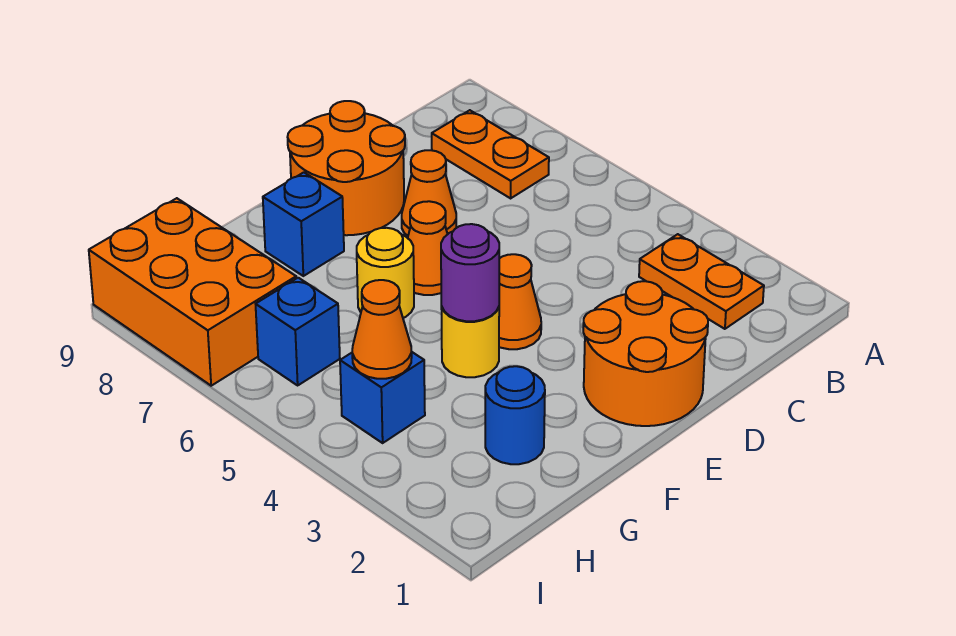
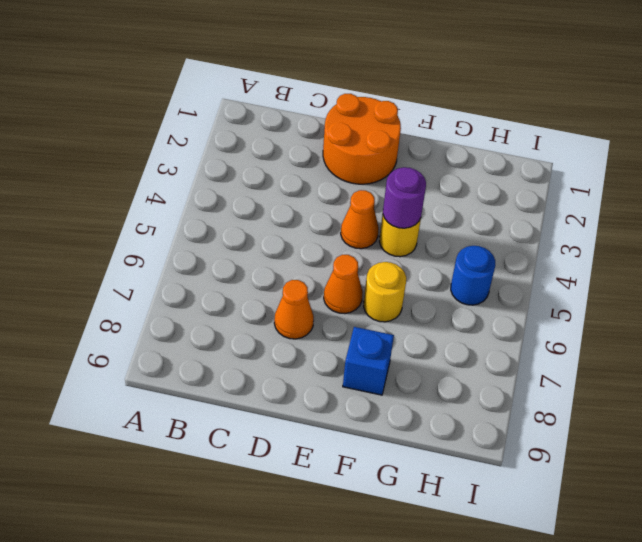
blue 1x1 round brick [451,246,495,305] -> blue 1x1 round brick moved to [485,366,545,464]
none -> orange 1x2 plate [639,234,764,329]
none -> orange 1x2 plate [432,110,549,198]
none -> orange 2x2 round brick [288,101,405,235]

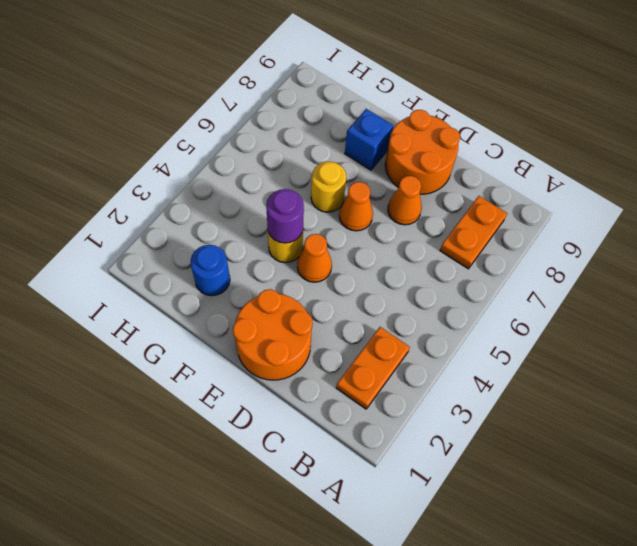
none -> blue 1x1 brick [340,352,425,443]
none -> blue 1x1 brick [256,278,340,385]
none -> orange 2x3 brick [89,198,296,386]

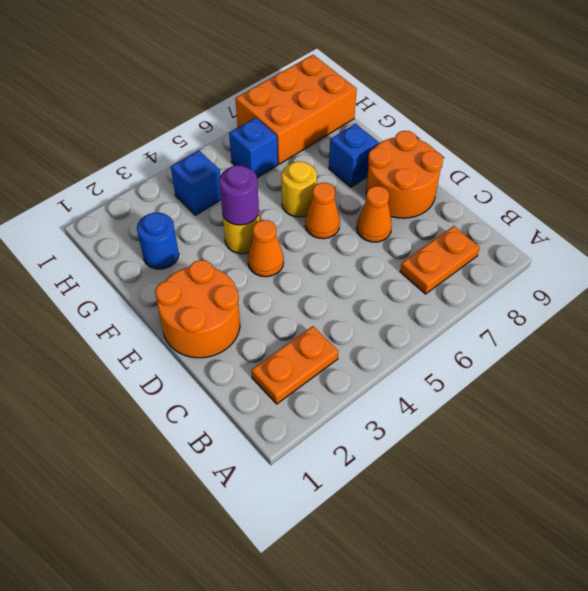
none -> orange 1x1 cone [352,280,412,379]

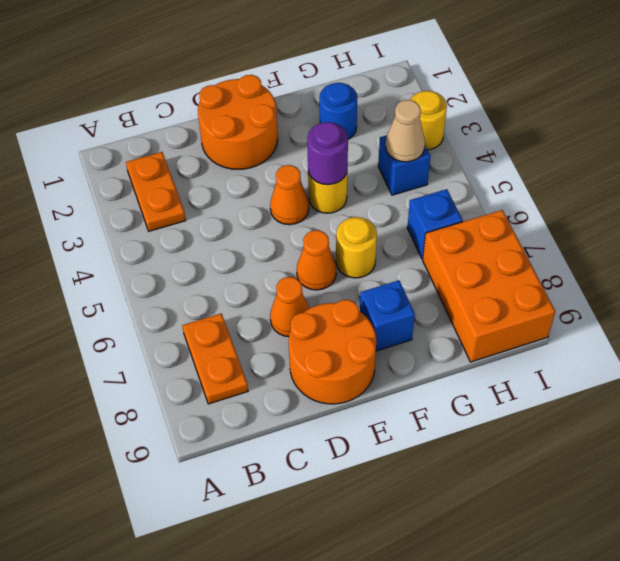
tan 1x1 cone [386,100,425,162] -> orange 1x1 cone [352,280,412,379]
yellow 1x1 round brick [410,91,447,150] -> none

